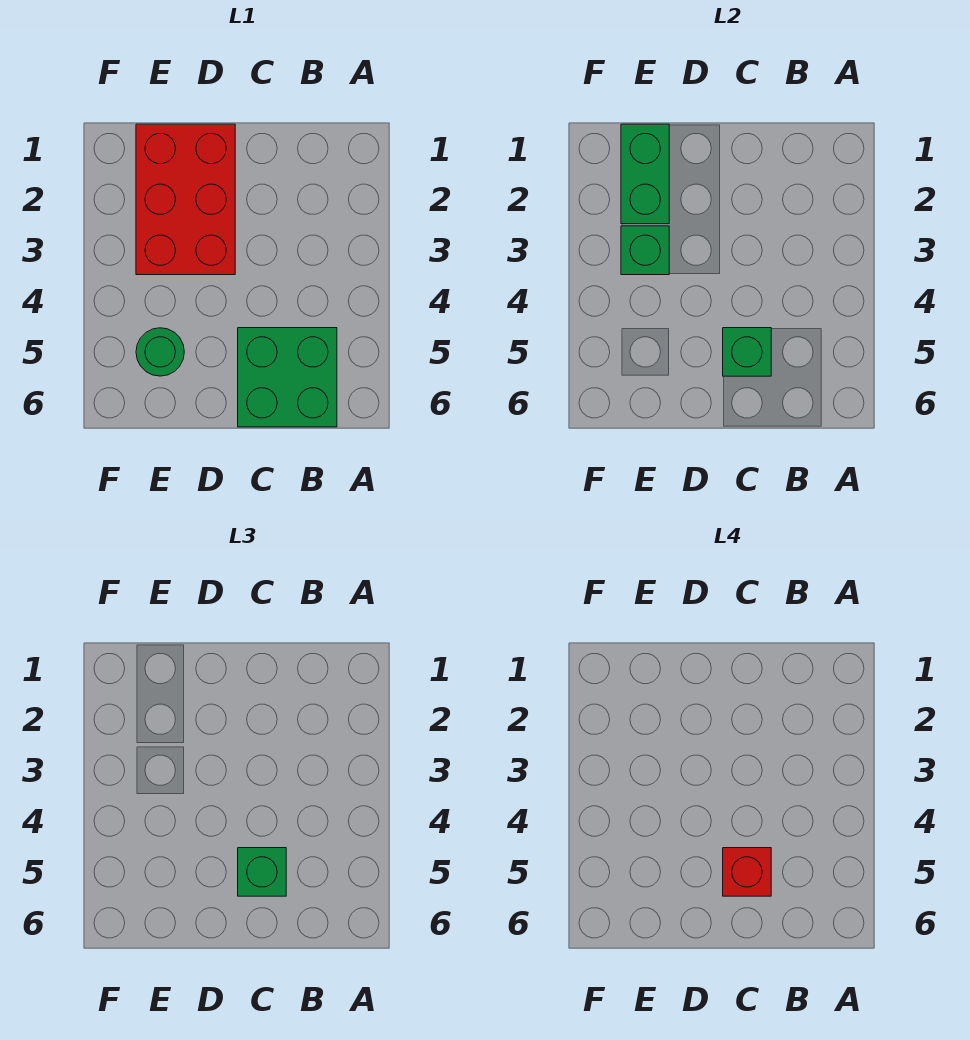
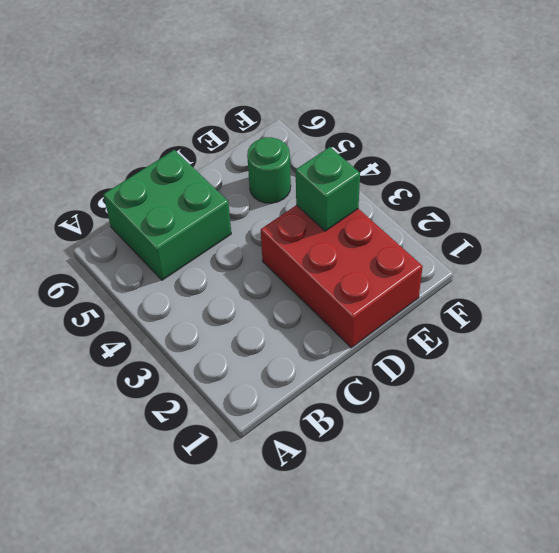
none -> green 1x1 brick [723,328,771,376]
none -> green 1x2 brick [621,124,669,224]

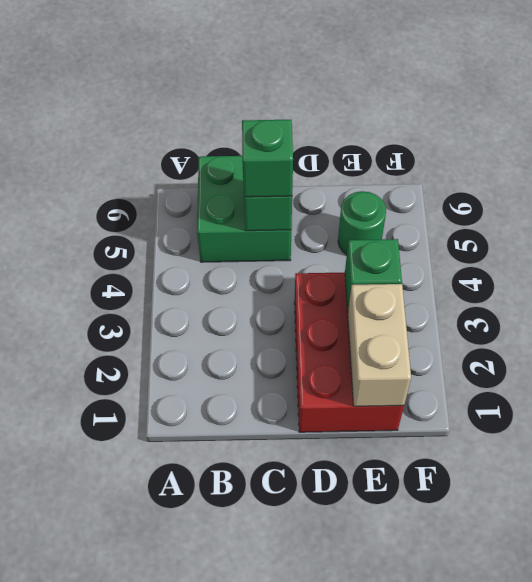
tan 1x2 brick [348,284,411,406] -> green 1x2 brick [621,124,669,224]
none -> red 1x1 brick [723,848,771,896]

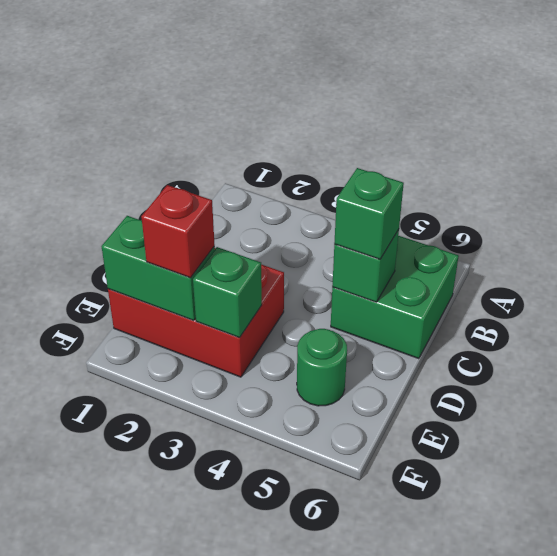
red 1x1 brick [141,185,215,278] -> red 1x1 brick moved to [723,848,771,896]

